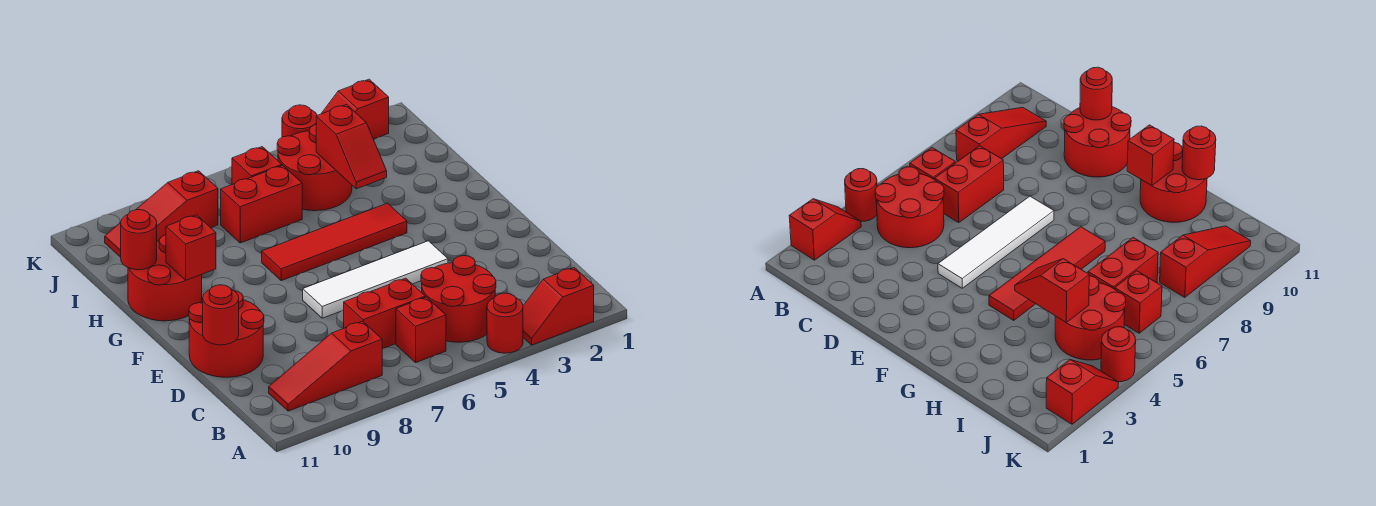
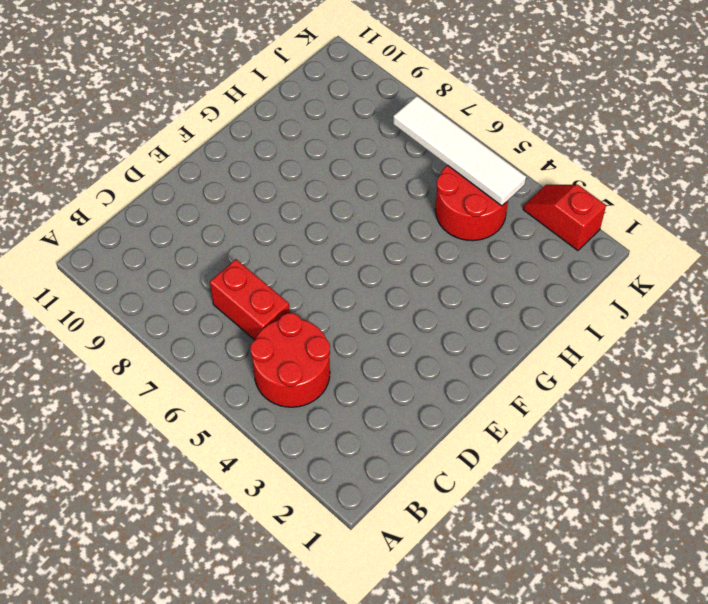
white 1x4 tile [393,96,526,206] -> white 1x4 tile moved to [303,241,448,318]
none -> red 1x2 slope [523,268,594,345]
none -> red 1x1 round brick [487,293,523,353]
none -> red 1x1 brick [396,297,446,362]

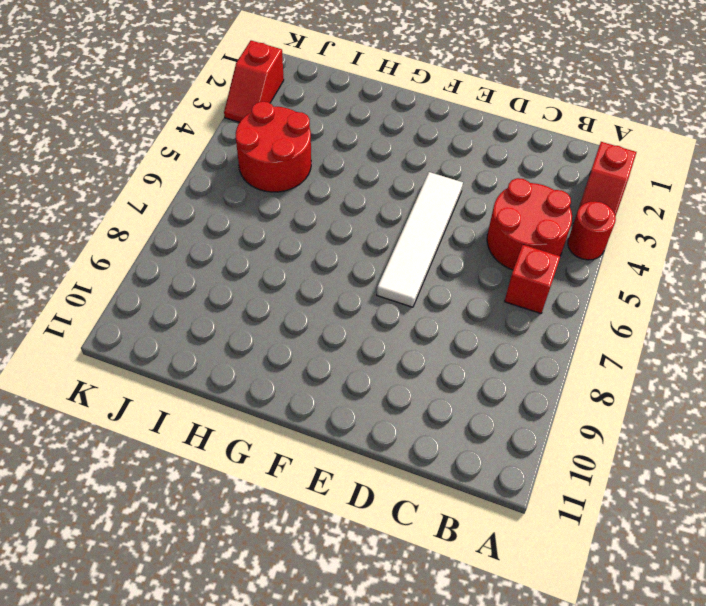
none -> red 1x3 slope [269,321,382,411]
none -> red 1x2 brick [344,278,425,349]
none -> red 2x2 round brick [189,291,264,377]

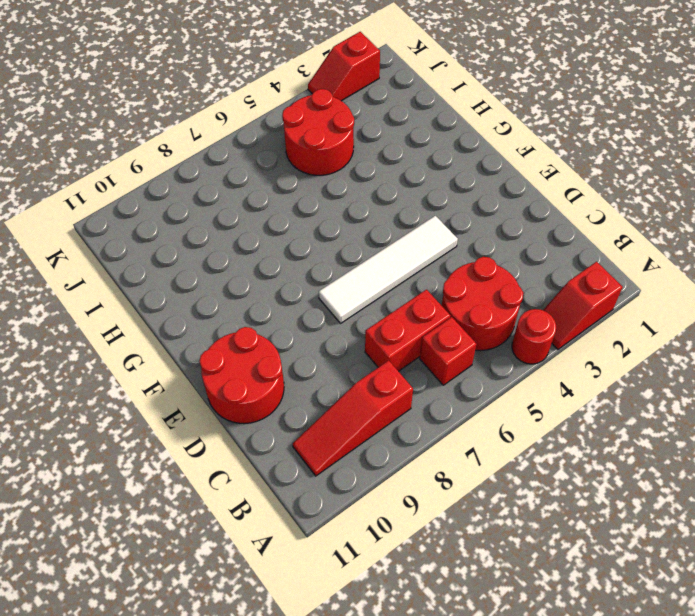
none -> red 1x4 tile [262,203,407,281]
none -> red 2x2 round brick [128,235,202,321]
none -> red 1x2 brick [221,165,302,243]

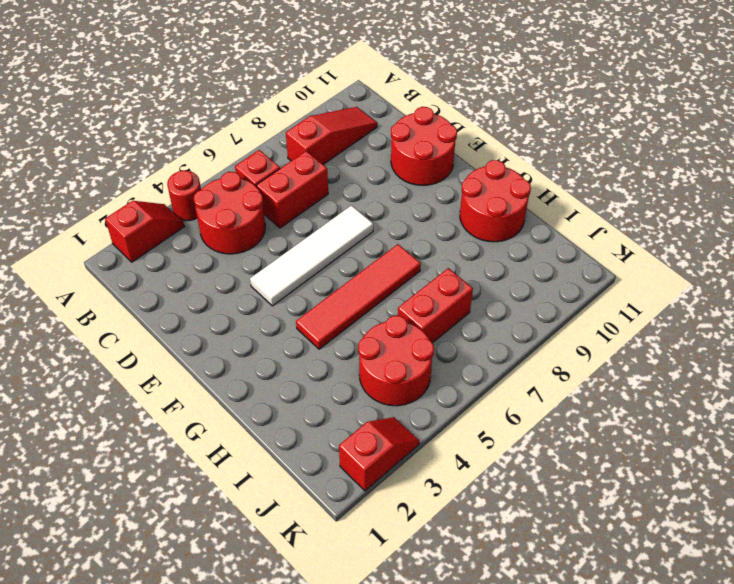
none -> red 1x1 brick [232,147,282,184]
none -> red 1x3 slope [105,171,218,257]
none -> red 1x1 round brick [282,105,317,137]

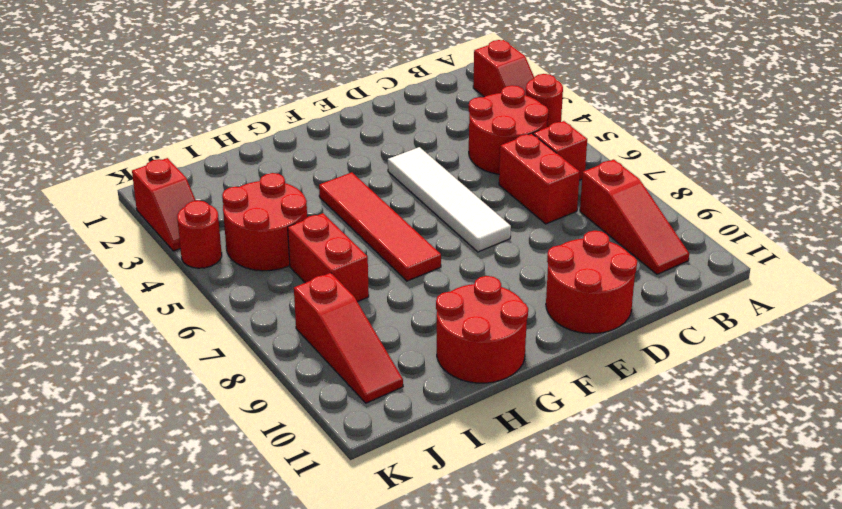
none -> red 1x1 brick [232,147,282,184]
none -> red 1x1 round brick [203,285,239,345]
none -> red 1x1 brick [166,215,216,280]

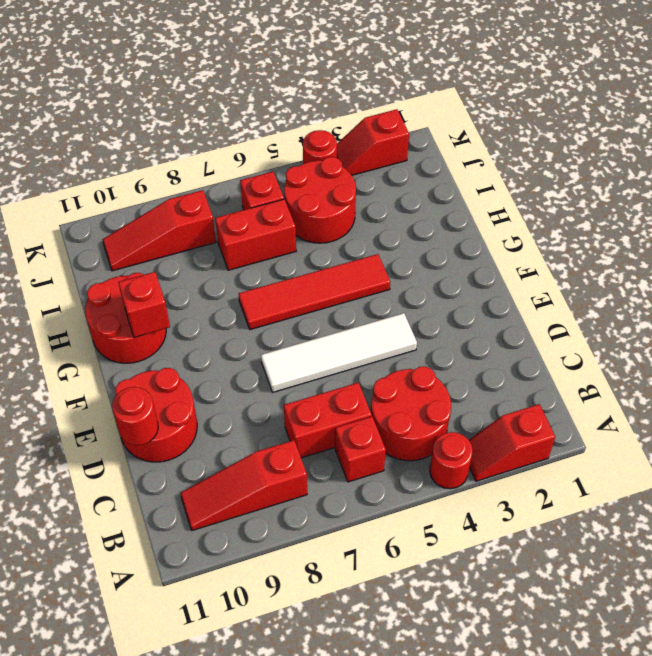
none -> red 1x2 slope [316,105,387,189]
none -> red 1x1 round brick [120,210,157,270]

